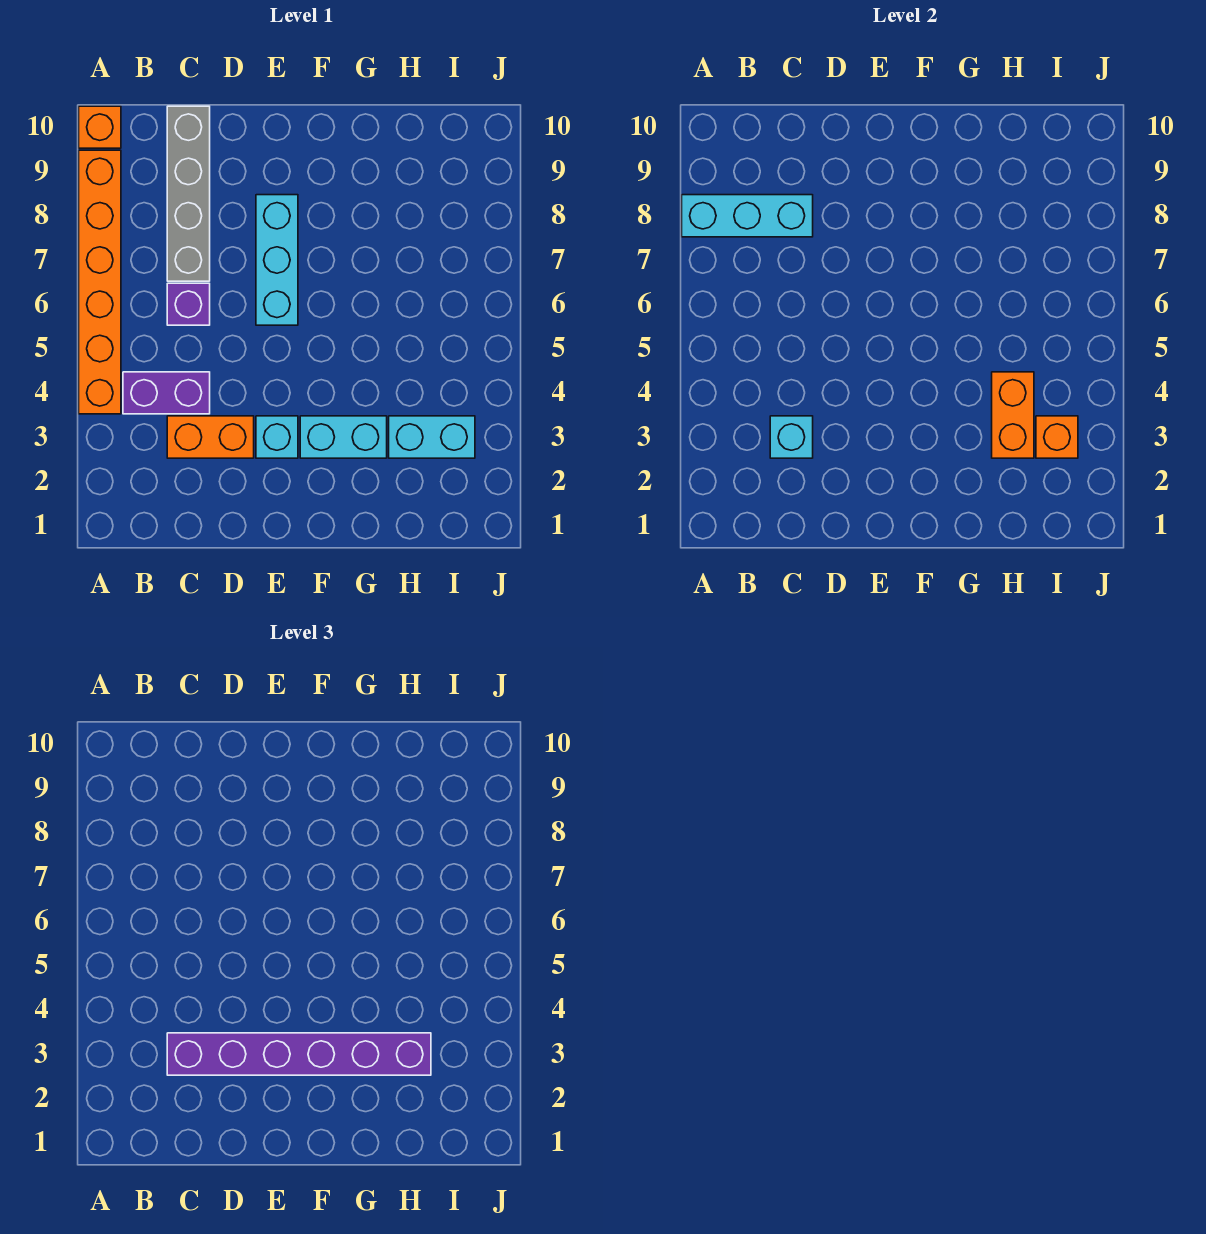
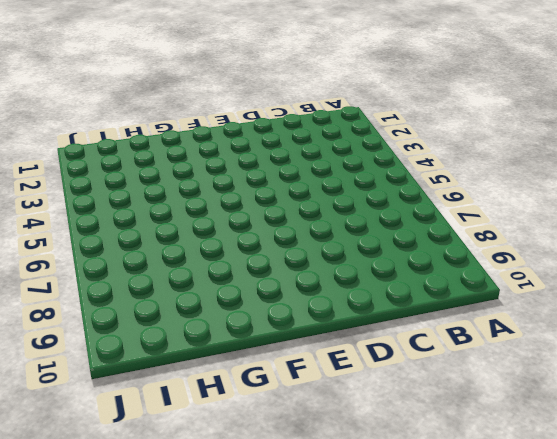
none -> orange 1x6 brick [79,150,121,414]
none -> orange 1x1 brick [79,106,121,148]
none -> purple 1x2 brick [123,372,210,414]

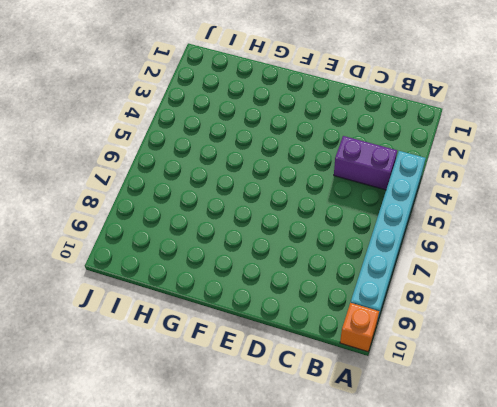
cyan 1x6 brick [351,151,426,322] -> orange 1x6 brick [79,150,121,414]
none -> orange 1x2 brick [167,416,254,458]
none -> purple 1x1 brick [167,283,210,325]
none -> grey 1x4 brick [167,106,210,281]

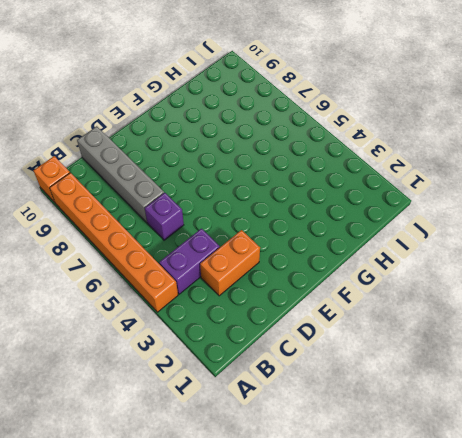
none -> cyan 1x1 brick [256,416,298,458]
none -> cyan 1x3 brick [256,195,298,325]
none -> cyan 1x2 brick [300,416,387,458]

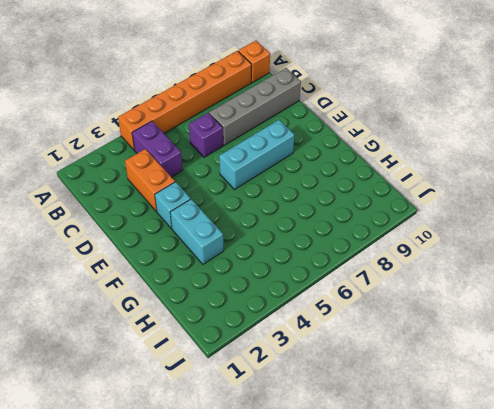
none -> cyan 1x2 brick [389,416,475,458]
none -> cyan 1x3 brick [682,195,813,237]
none -> cyan 1x1 brick [770,416,813,458]

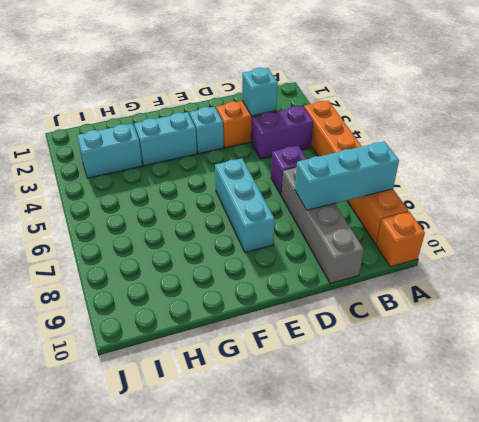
none -> orange 1x2 brick [992,372,1034,458]
none -> orange 1x1 brick [1036,416,1078,458]
none -> purple 1x6 brick [167,1033,431,1075]

